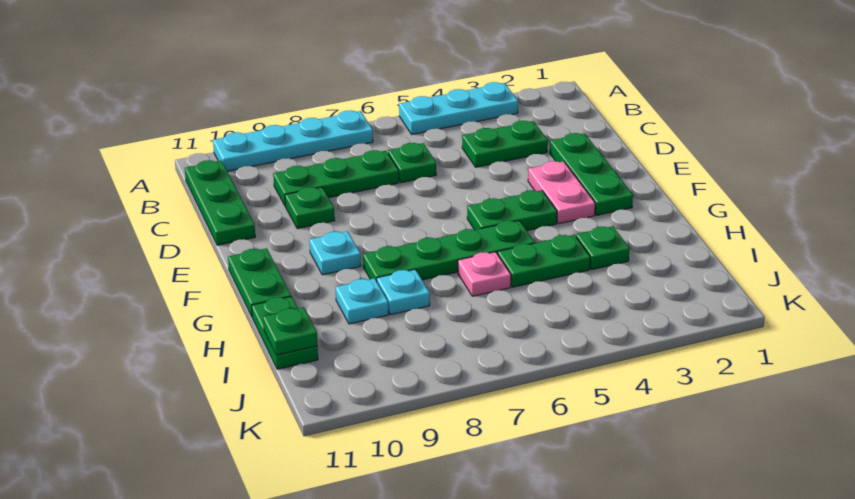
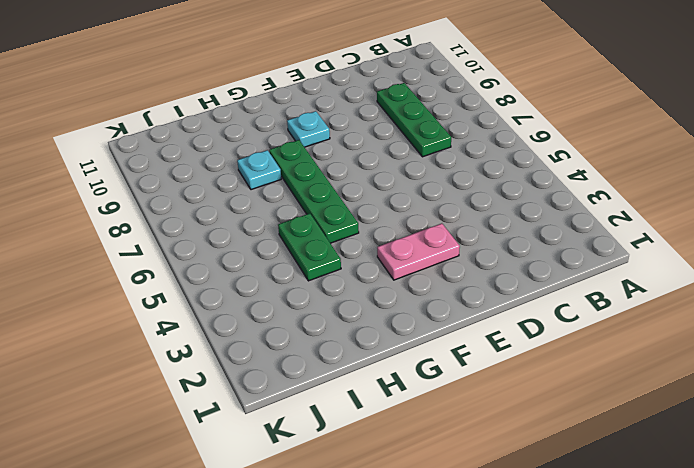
none -> cyan 1x3 plate [399,82,518,134]
none -> cyan 1x4 plate [213,110,373,171]
none -> green 1x3 plate [185,160,255,245]

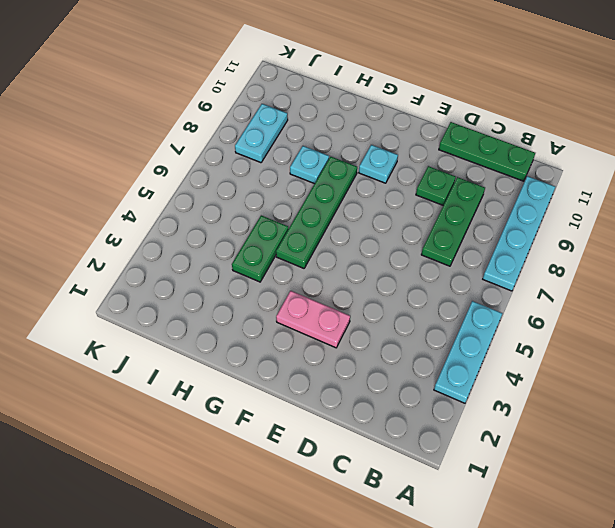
cyan 1x2 plate [235,104,288,163] -> none
none -> green 1x2 plate [462,121,548,167]
none -> green 1x1 plate [388,143,436,183]
none -> green 1x3 plate [550,133,633,216]

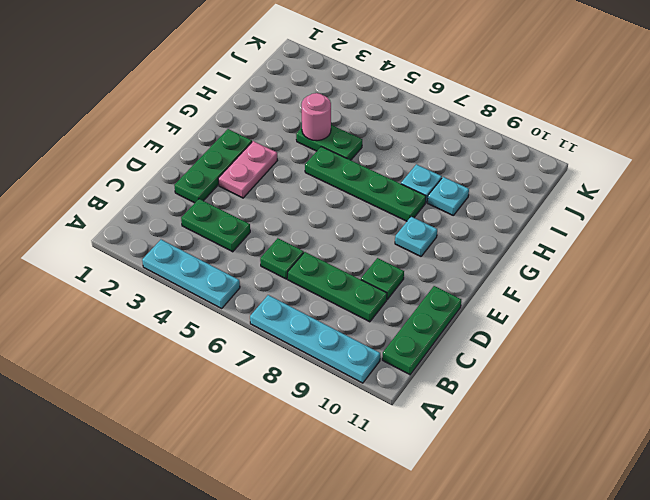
pink 1x1 round brick [302,93,331,141] -> none
none -> green 1x2 plate [467,190,557,231]
none -> green 1x2 plate [228,248,291,316]
none -> green 1x1 plate [576,226,630,270]

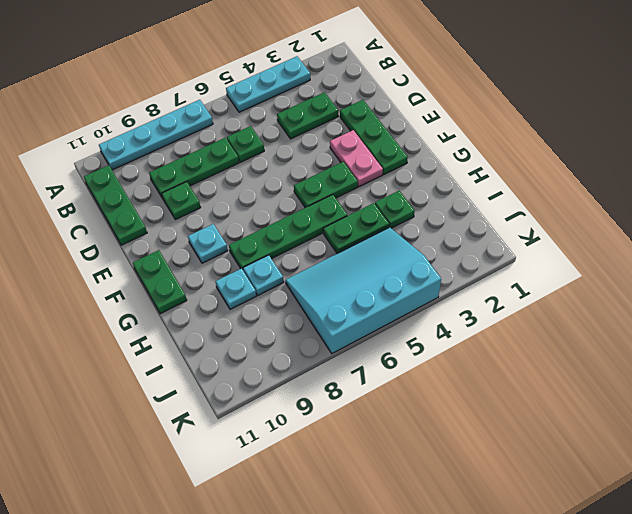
cyan 3x4 slope [285,227,441,353] -> none
none -> pink 1x1 plate [458,252,511,296]
none -> green 1x2 plate [252,296,318,369]
none -> green 1x1 plate [263,308,317,355]

